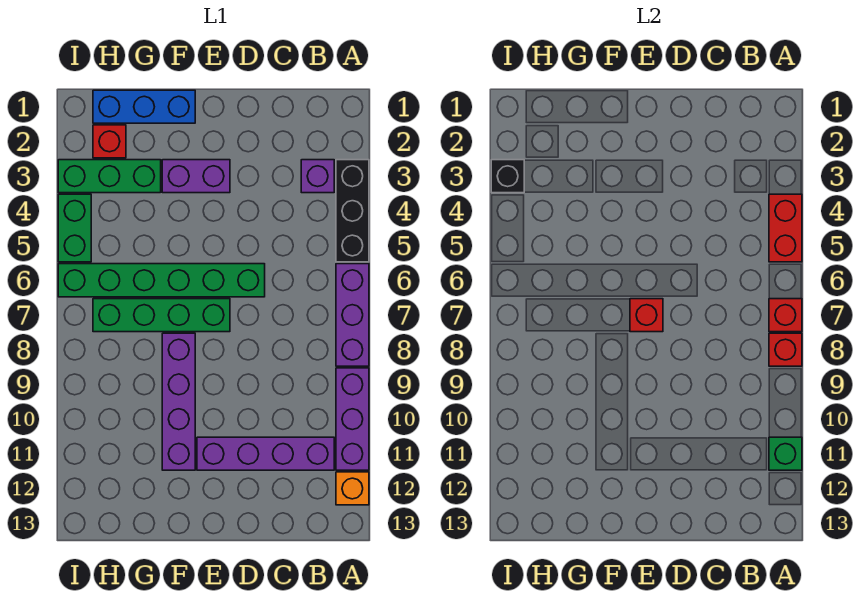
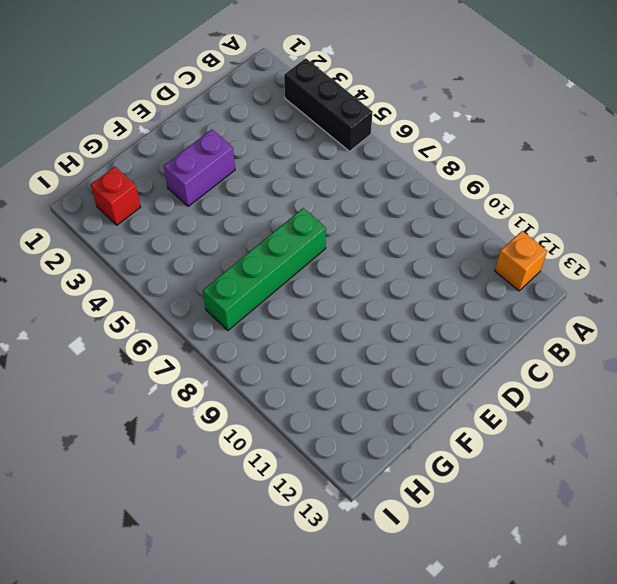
none -> purple 1x3 brick [336,264,369,366]
none -> purple 1x3 brick [336,368,369,470]
none -> purple 1x1 brick [301,160,334,193]

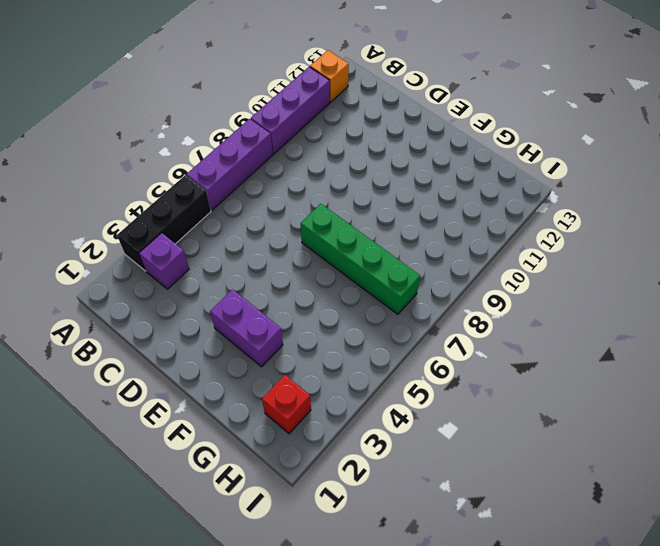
none -> purple 1x4 brick [197,437,334,470]
none -> green 1x6 brick [58,264,265,297]
none -> blue 1x3 brick [93,90,195,123]

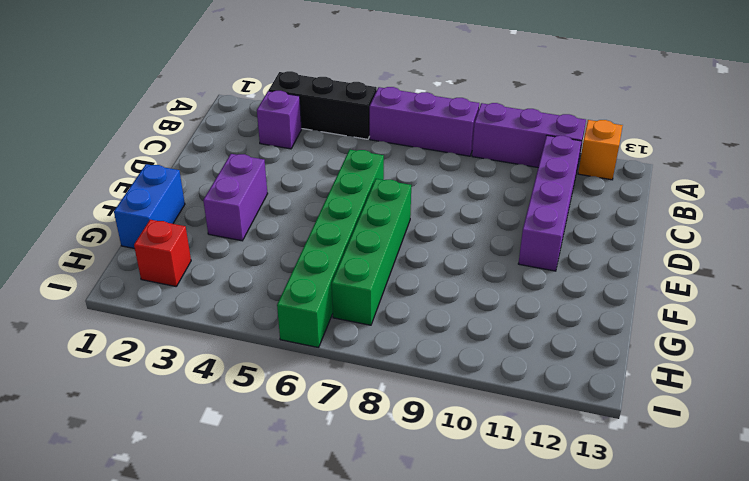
blue 1x2 brick [114,164,185,249] -> blue 1x3 brick [93,90,195,123]
none -> purple 1x4 brick [162,333,195,470]
none -> green 1x3 brick [58,160,161,193]
none -> green 1x2 brick [58,194,91,262]

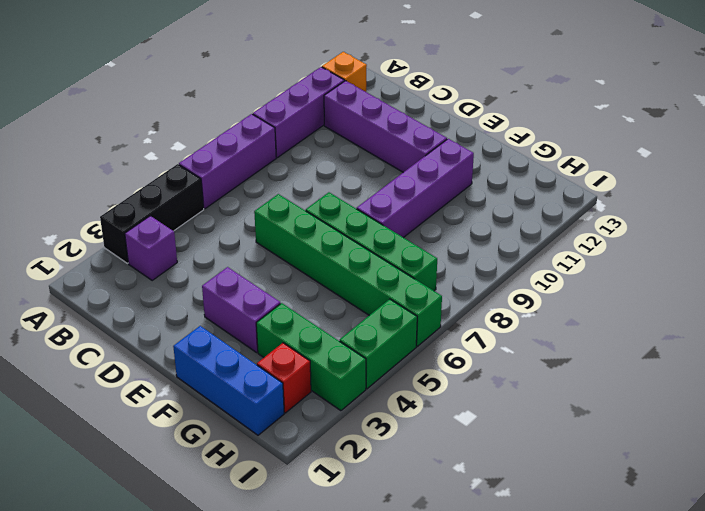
none -> red 1x2 brick [769,194,802,262]
none -> red 1x1 brick [769,299,802,332]
none -> red 1x1 brick [769,333,802,366]

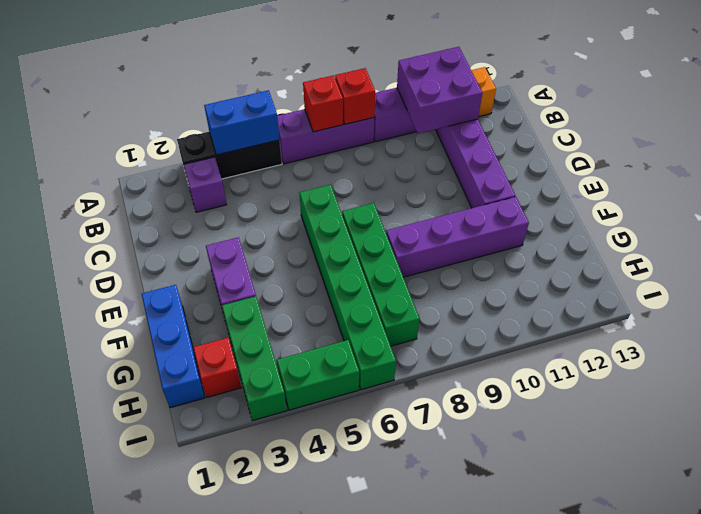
blue 1x2 brick [204,90,280,155] -> red 1x2 brick [769,194,802,262]
purple 2x2 brick [397,47,482,133] -> green 1x1 brick [769,437,802,470]
none -> red 1x1 brick [630,299,663,332]
none -> black 1x1 brick [491,160,524,193]

